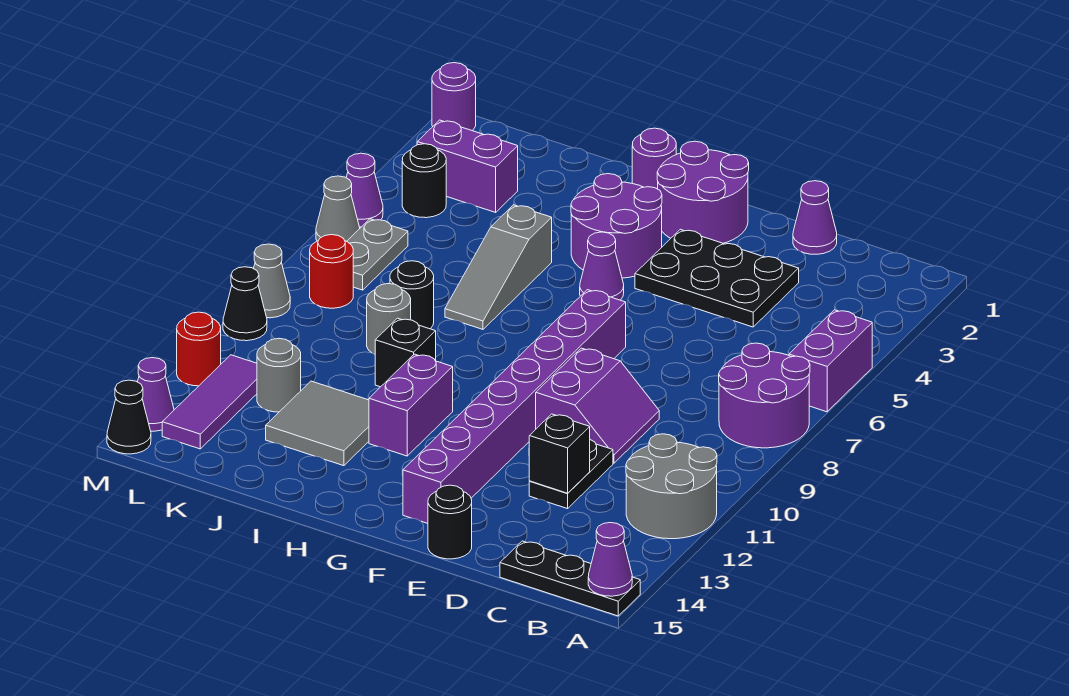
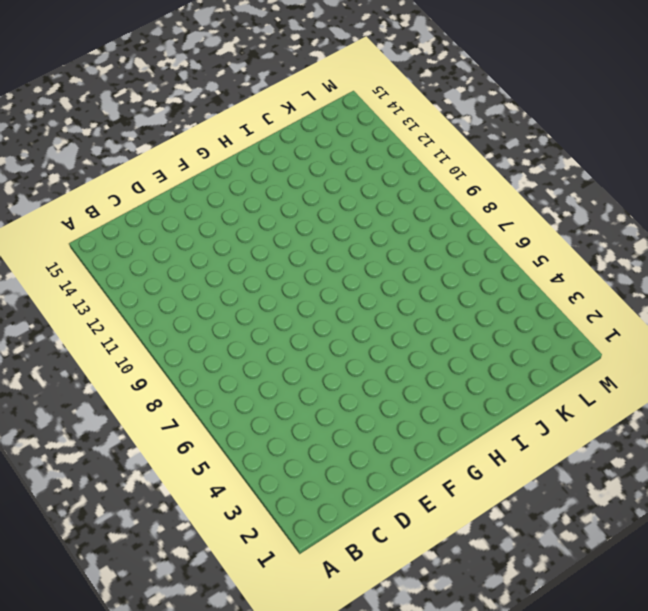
none -> purple 1x2 brick [789,310,872,412]
none -> purple 2x2 round brick [719,343,810,448]
none -> grey 2x2 round brick [626,434,717,539]
none -> black 1x3 plate [500,541,640,616]

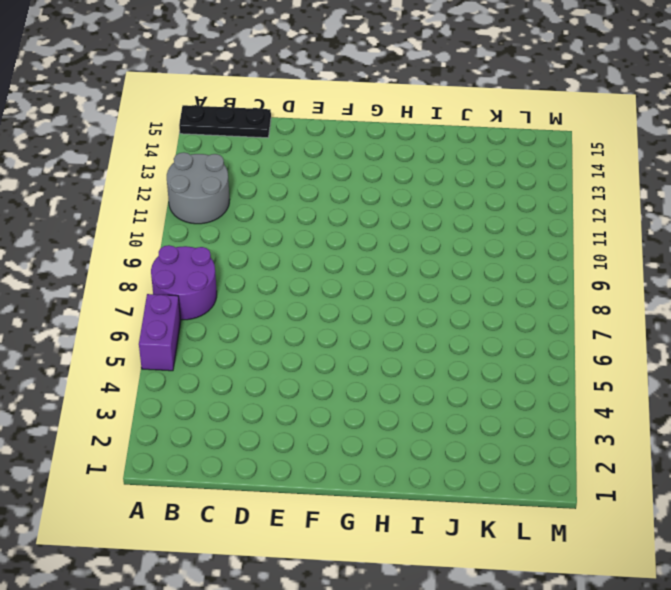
none -> purple 1x1 cone [793,181,837,254]
none -> black 2x3 plate [635,229,799,327]
none -> purple 2x2 slope [536,348,659,463]
none -> black 1x2 plate [529,440,613,509]

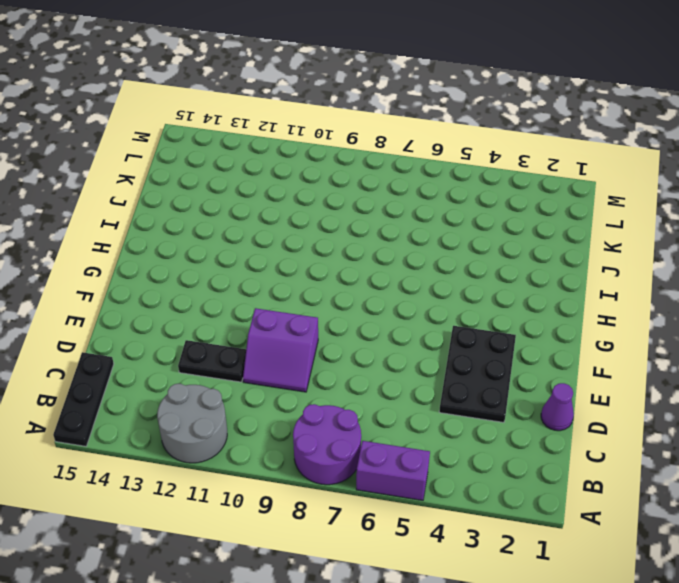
none -> black 1x1 round brick [428,485,472,559]
none -> purple 2x2 round brick [657,141,749,243]
none -> purple 1x8 brick [403,290,626,523]
none -> purple 2x2 round brick [571,174,662,278]

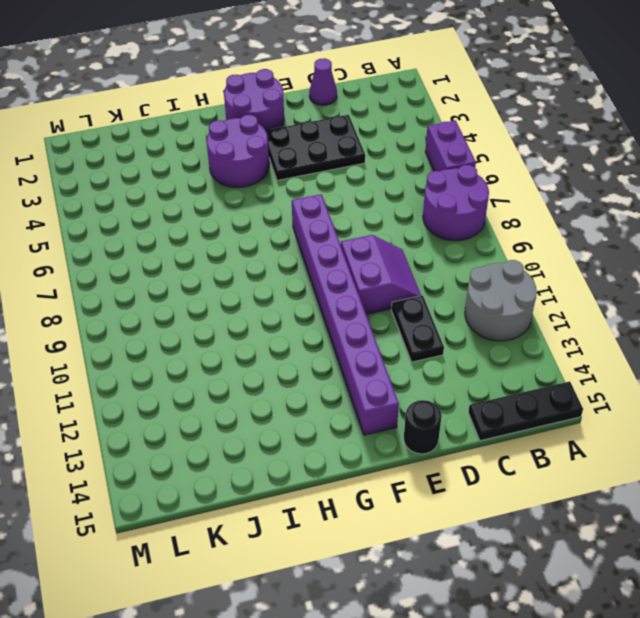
none -> purple 1x1 cone [580,232,624,300]
none -> purple 1x1 round brick [632,128,676,189]
none -> purple 1x2 brick [369,354,453,456]
none -> grey 1x3 slope [445,205,552,329]

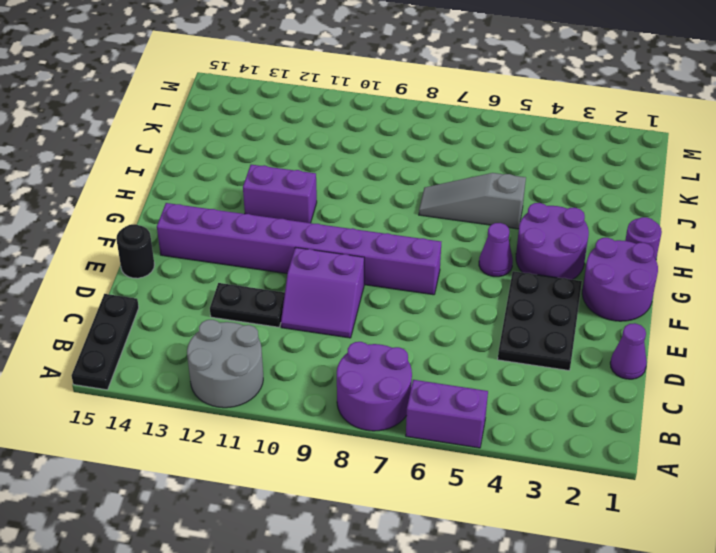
none -> black 1x1 brick [375,318,436,387]
none -> grey 2x2 tile [266,381,369,466]
none -> black 1x1 round brick [390,261,434,329]
none -> grey 1x1 round brick [367,284,411,354]

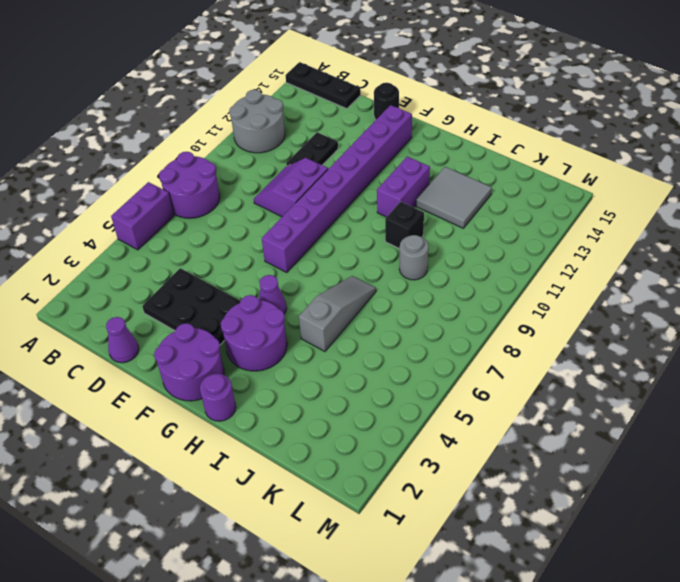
none -> black 1x1 round brick [390,261,434,329]
none -> purple 1x2 brick [417,120,518,212]
none -> grey 1x1 round brick [257,338,301,412]
none -> black 1x1 round brick [402,144,446,218]

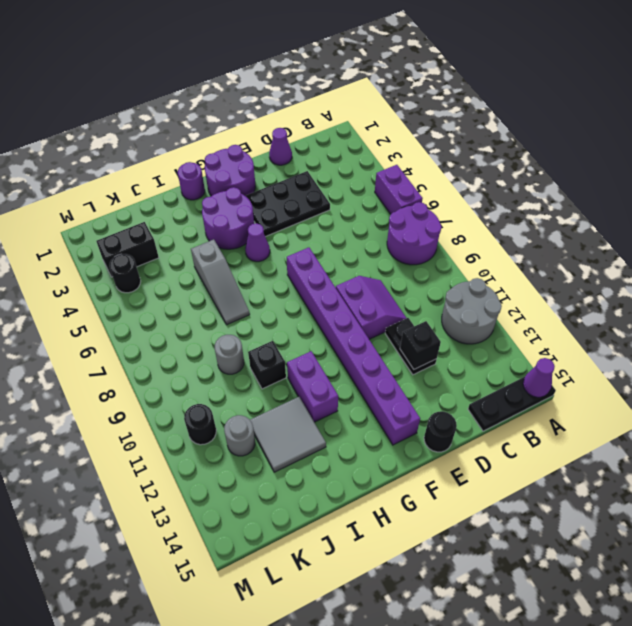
black 1x2 brick [96,222,159,277] -> purple 1x2 brick [417,120,518,212]
black 1x1 round brick [184,404,216,445] -> black 1x1 round brick moved to [390,261,434,329]
none -> grey 1x2 plate [347,219,408,290]
none -> red 1x1 round brick [310,235,353,308]
none -> purple 1x3 tile [162,355,257,449]
none -> purple 1x1 round brick [432,63,476,131]

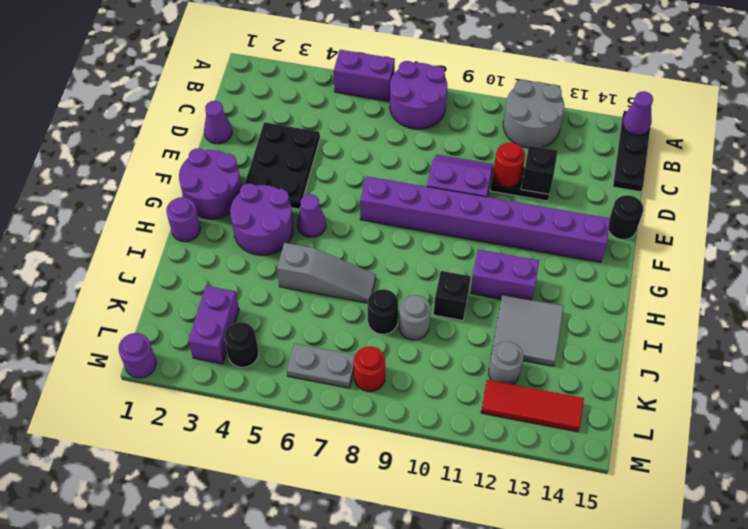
red 1x1 round brick [493,143,525,187] -> red 1x1 round brick moved to [177,312,221,386]
red 1x3 tile [481,380,584,432] -> purple 1x3 tile [162,355,257,449]
none -> purple 1x1 cone [346,153,383,227]
none -> grey 1x1 cone [316,176,360,241]
none -> grey 1x1 cone [253,244,290,318]
none -> black 1x1 cone [223,267,267,341]

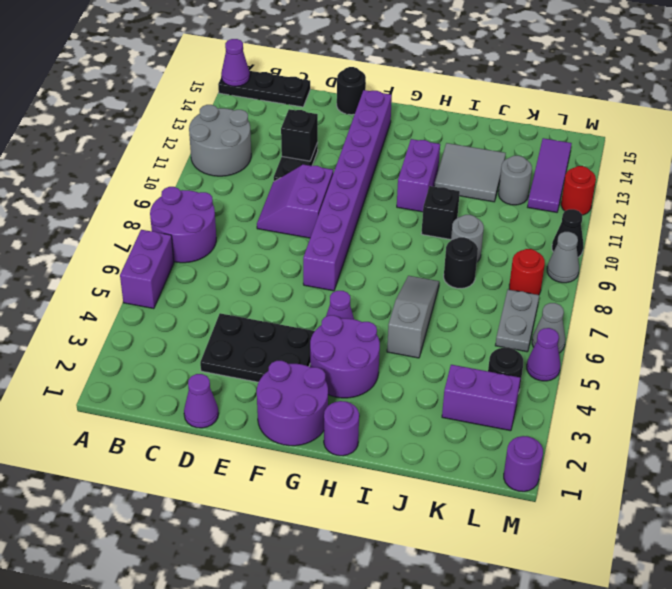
none -> purple 1x1 cone [138,358,174,431]
none -> black 1x1 cone [107,380,151,454]

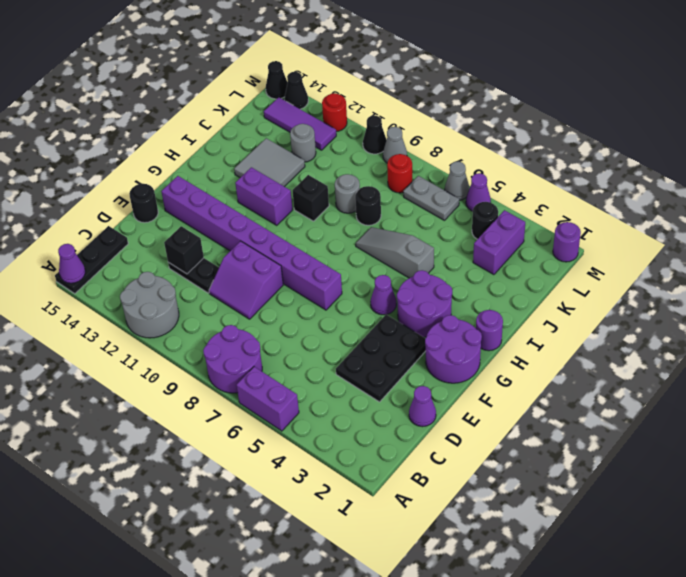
black 1x1 cone [285,72,308,109] -> purple 1x1 cone [138,358,174,431]

